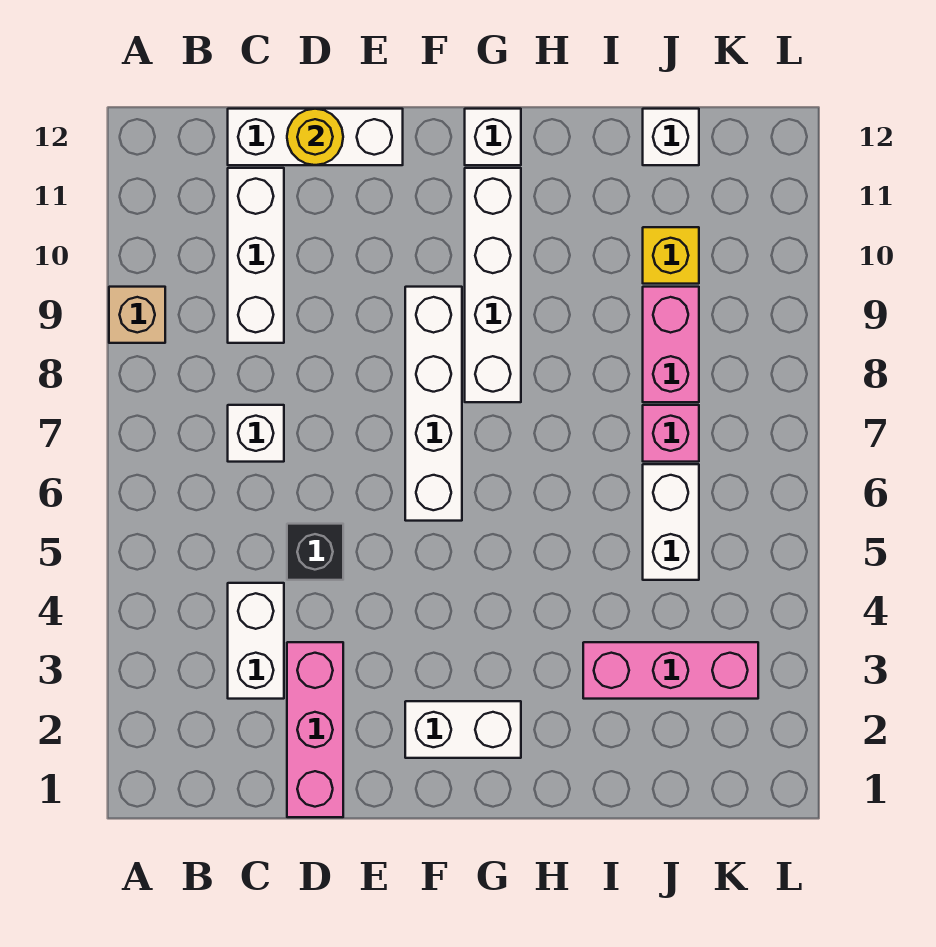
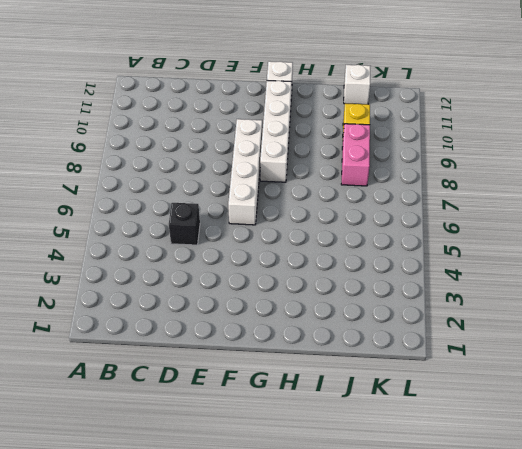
none -> tan 1x1 brick [109,287,165,343]
none -> white 1x2 brick [228,583,284,699]
none -> white 1x1 brick [228,405,284,462]

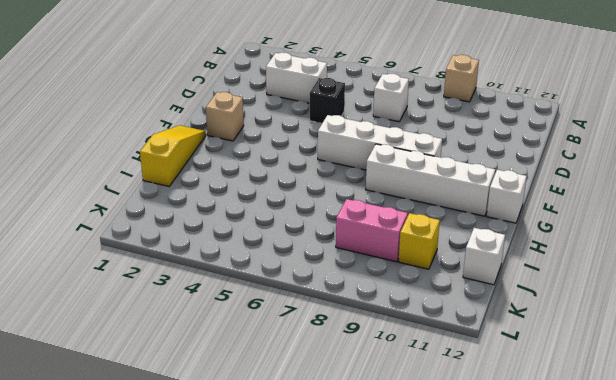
tan 1x1 brick [206,92,244,141] -> white 1x2 brick [405,701,521,758]
yellow 1x3 slope [140,125,206,186] -> none
none -> white 1x3 brick [228,168,284,343]
none -> white 1x3 brick [228,109,403,165]
none -> pink 1x3 brick [287,642,343,817]

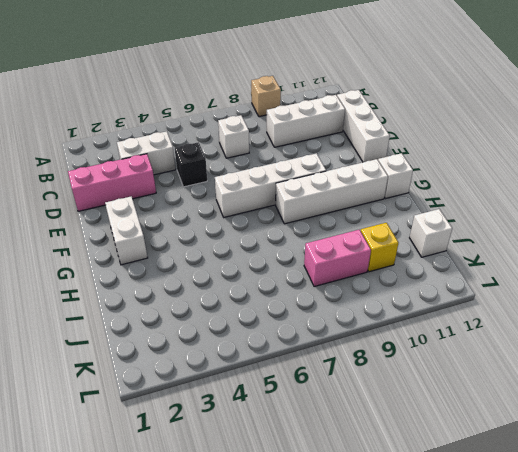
none -> pink 1x3 brick [583,642,758,699]
none -> white 1x2 brick [643,464,699,580]
none -> pink 1x1 brick [643,405,699,462]

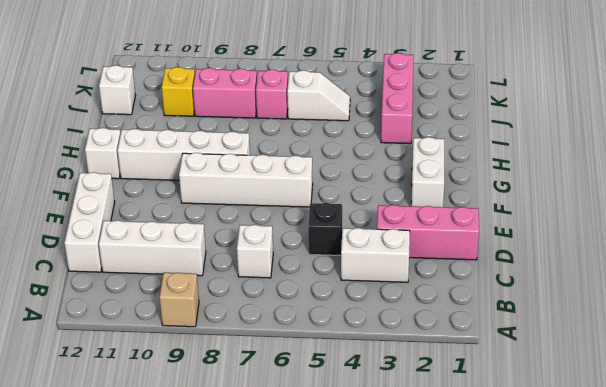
white 1x2 slope [287,70,350,121] -> white 1x2 brick [643,464,699,580]
none -> yellow 1x1 round brick [287,109,343,165]

